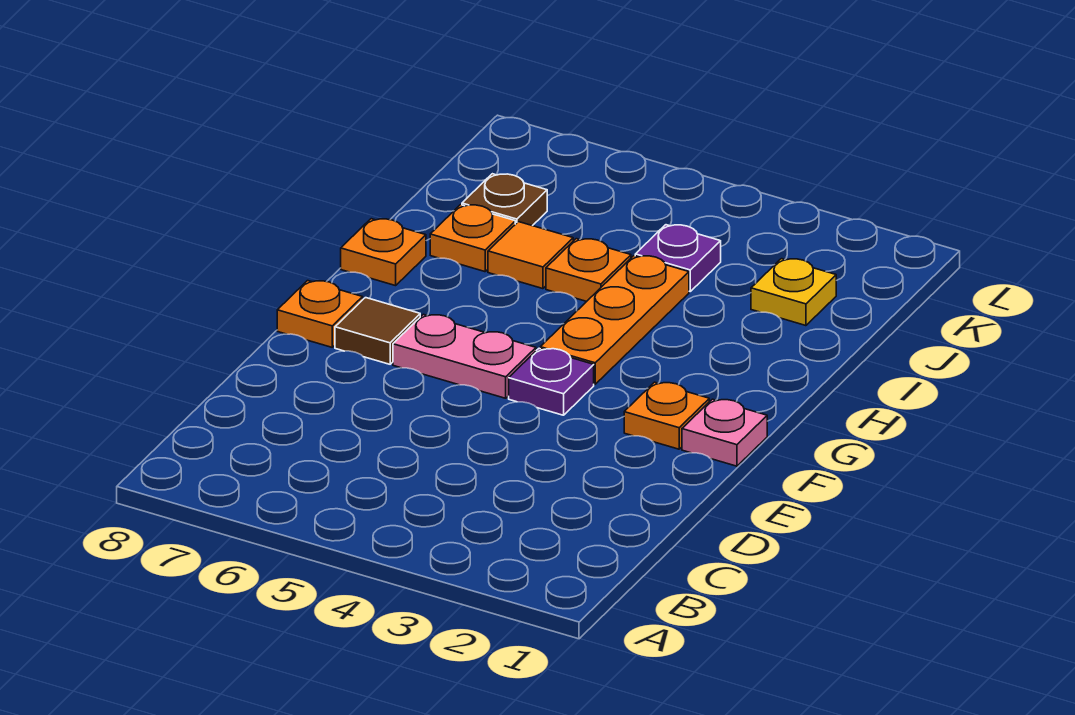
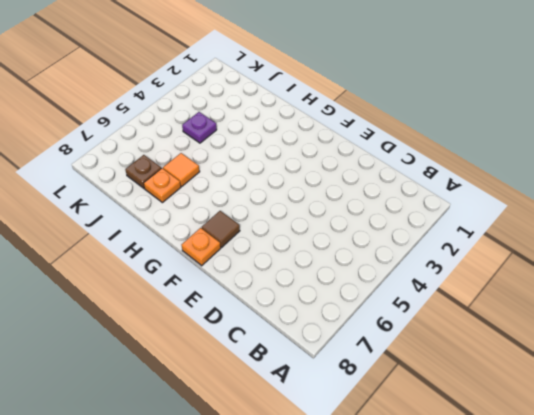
none -> pink 1x1 plate [682,399,767,466]
none -> orange 1x1 plate [624,382,709,449]
none -> purple 1x1 plate [509,348,594,415]

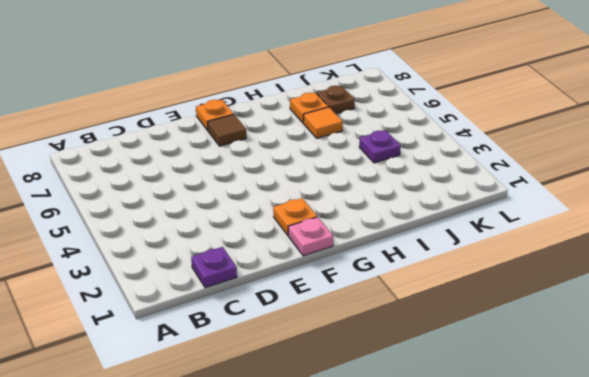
purple 1x1 plate [191,247,237,288] -> purple 1x1 plate moved to [509,348,594,415]
none -> pink 1x2 plate [393,314,536,398]
none -> orange 1x3 plate [540,256,689,384]
none -> orange 1x1 plate [341,219,426,286]

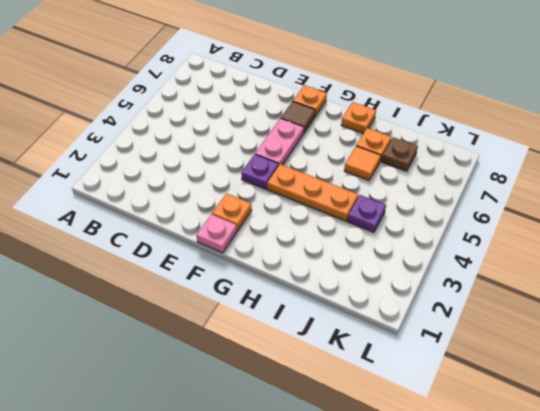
none -> orange 1x1 plate [546,239,631,301]
none -> yellow 1x1 plate [751,259,836,326]

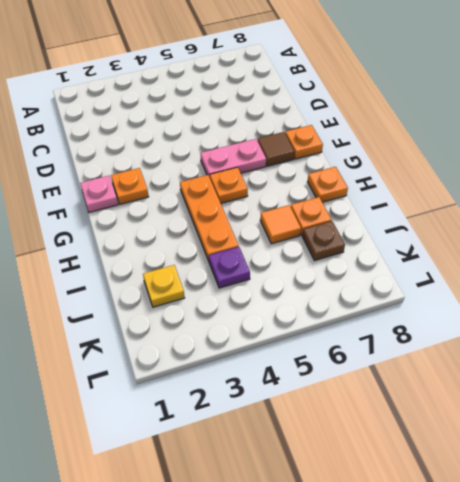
orange 1x1 plate [210,167,248,203] -> orange 1x1 plate moved to [546,239,631,301]
none -> purple 1x1 plate [509,348,594,415]

